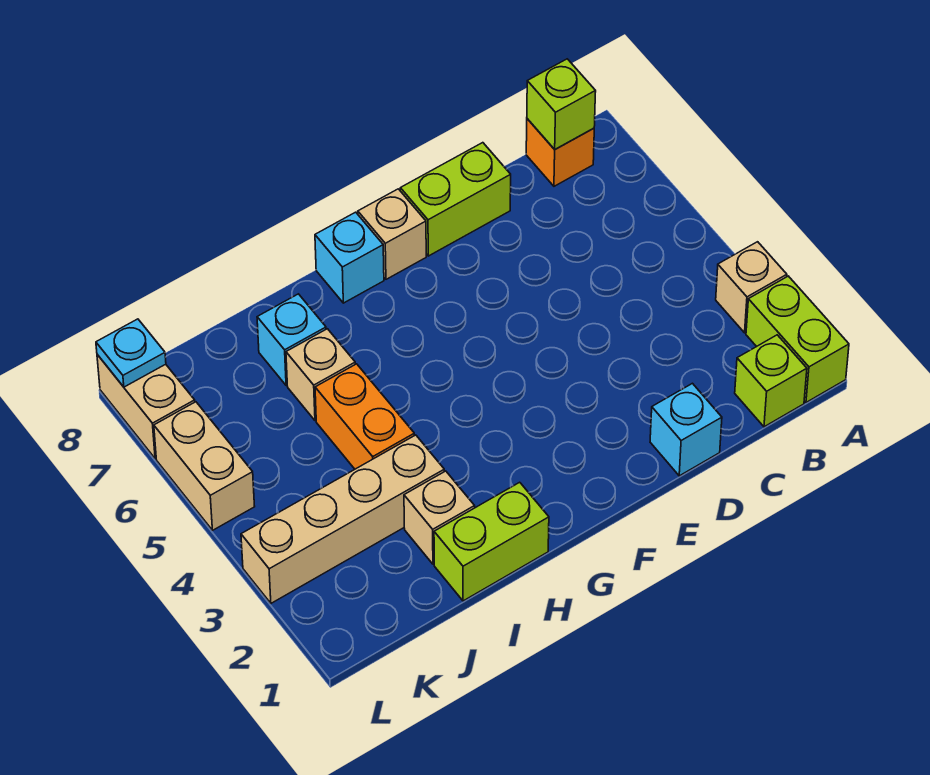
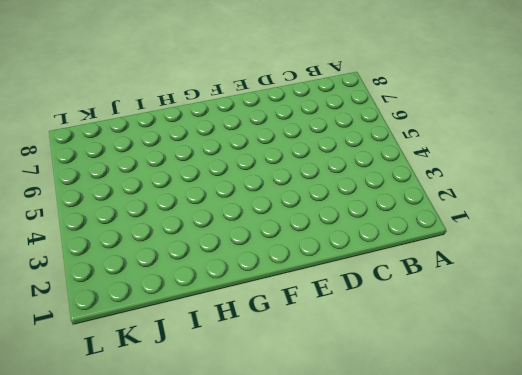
none -> lime 1x2 brick [746,276,849,402]
none -> tan 1x1 brick [716,242,787,333]
none -> lime 1x1 brick [735,335,807,427]

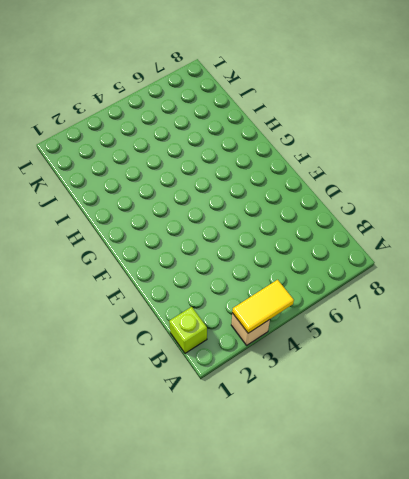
yellow 1x2 tile [232,280,294,333] -> none
none -> lime 1x2 brick [746,276,849,402]
none -> orange 1x1 brick [526,119,594,186]
none -> cyan 1x1 brick [650,383,722,476]

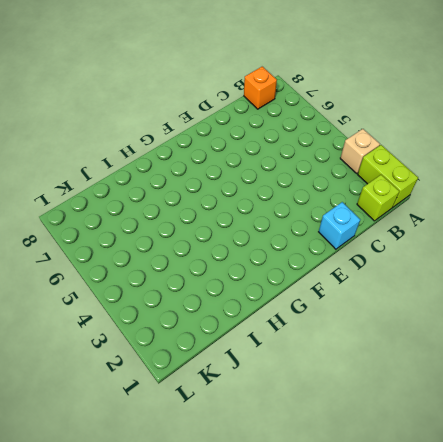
none -> lime 1x2 brick [400,143,511,256]
none -> tan 1x1 brick [358,189,426,279]
none -> cyan 1x1 brick [315,212,384,303]

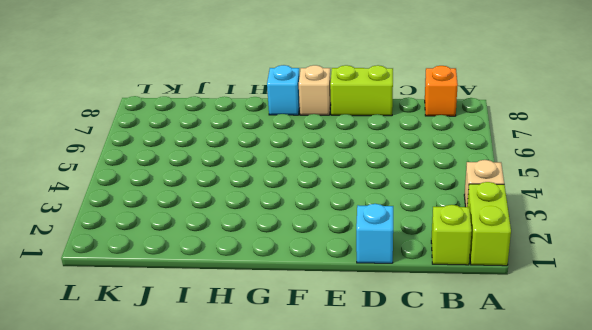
none -> lime 1x2 brick [434,482,549,601]
none -> tan 1x1 brick [404,471,475,564]
none -> tan 1x4 brick [241,435,444,603]

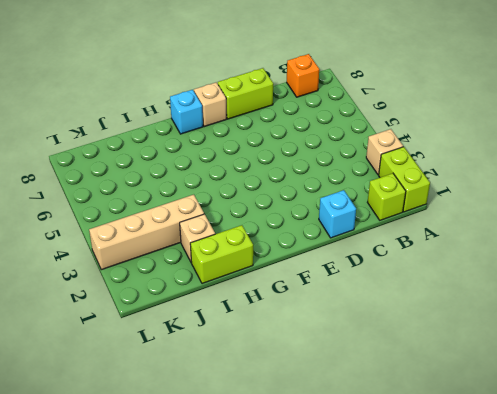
none -> orange 1x2 brick [315,364,414,469]
none -> tan 1x1 brick [286,329,355,421]
none -> cyan 1x1 brick [257,294,326,386]

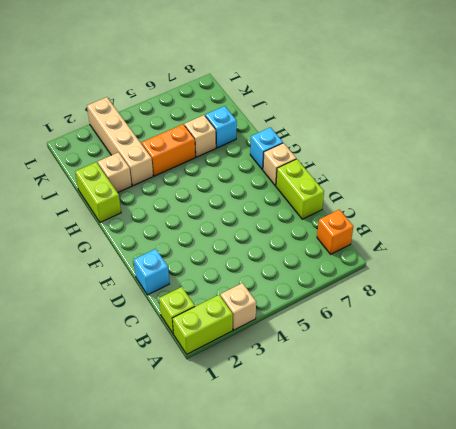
none -> tan 1x2 brick [154,402,255,530]
none -> tan 1x2 brick [97,355,195,459]
none -> lime 1x1 brick [527,59,596,149]

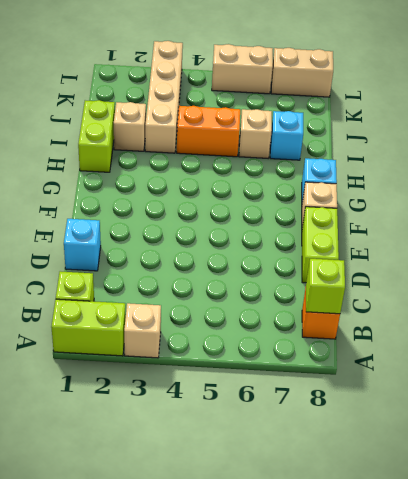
none -> cyan 1x1 plate [96,319,166,387]

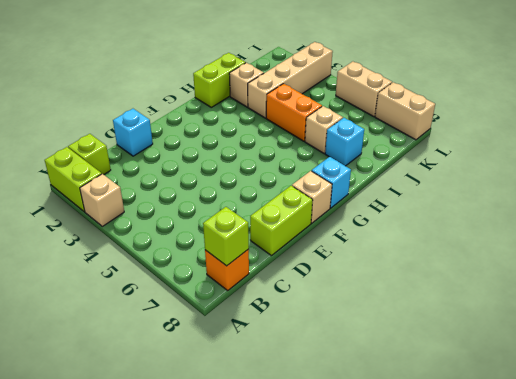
none -> cyan 1x1 plate [96,319,166,387]

